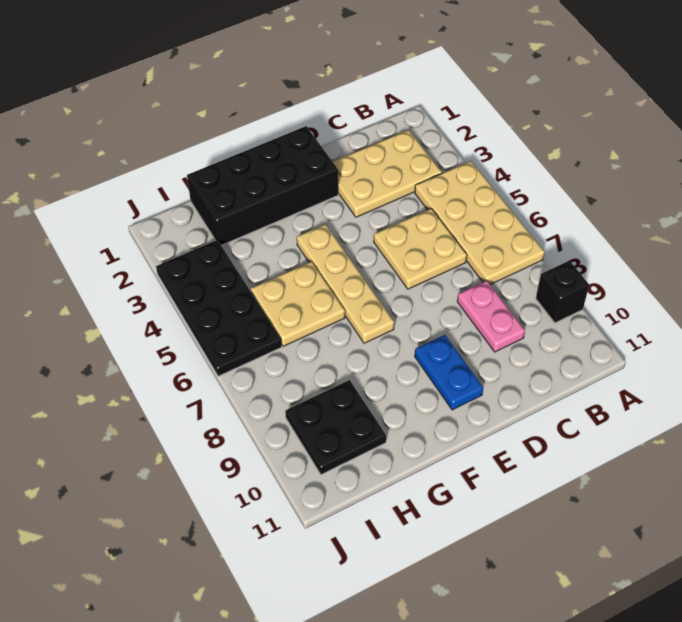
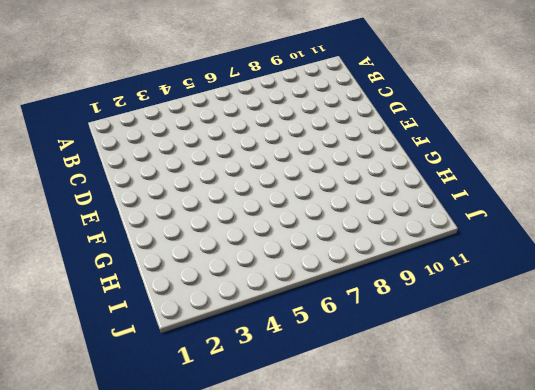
none -> tan 2x4 plate [415,161,545,285]
none -> black 1x1 brick [536,261,589,323]

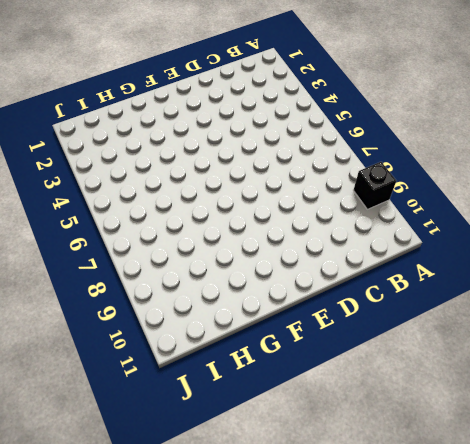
none -> tan 2x4 plate [415,161,545,285]
none -> tan 2x3 plate [333,130,442,217]

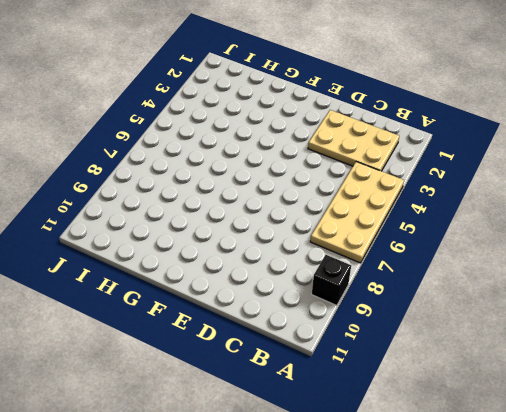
none -> tan 2x2 plate [374,208,467,289]
none -> pink 1x2 plate [457,281,525,352]

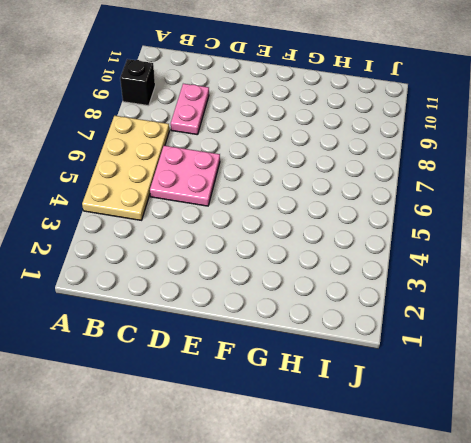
pink 2x2 plate [150,146,220,206] -> tan 2x2 plate [374,208,467,289]
none -> tan 2x3 plate [333,130,442,217]
none -> black 2x4 brick [187,126,338,245]

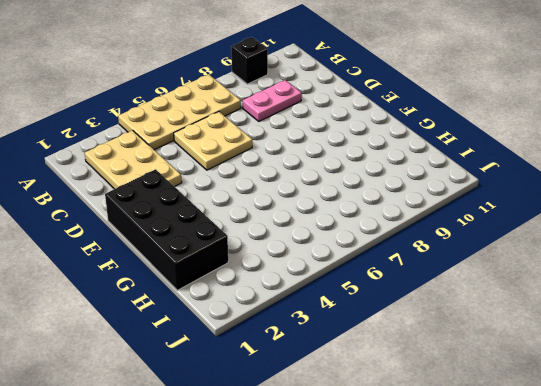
none -> blue 1x2 plate [415,335,483,410]
none -> tan 1x4 plate [297,224,394,343]

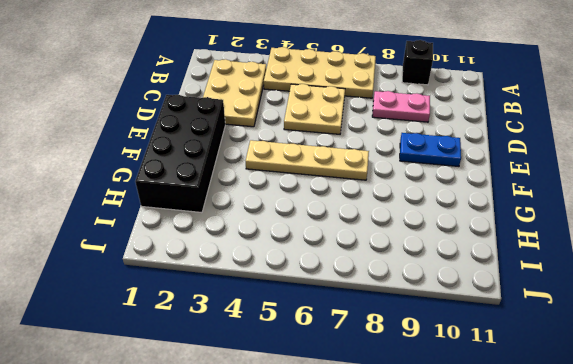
none -> tan 2x2 plate [251,261,345,346]
none -> black 2x2 plate [285,380,386,475]

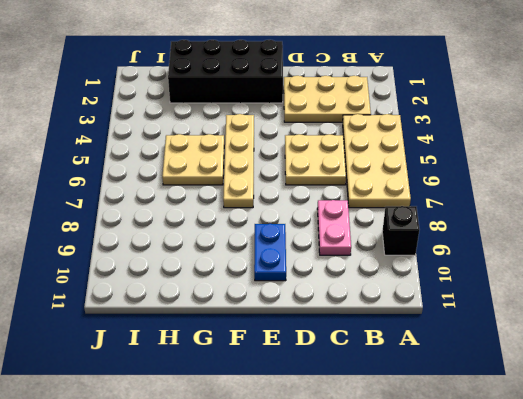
none -> black 2x2 plate [285,380,386,475]
none -> black 2x4 plate [156,240,282,376]

